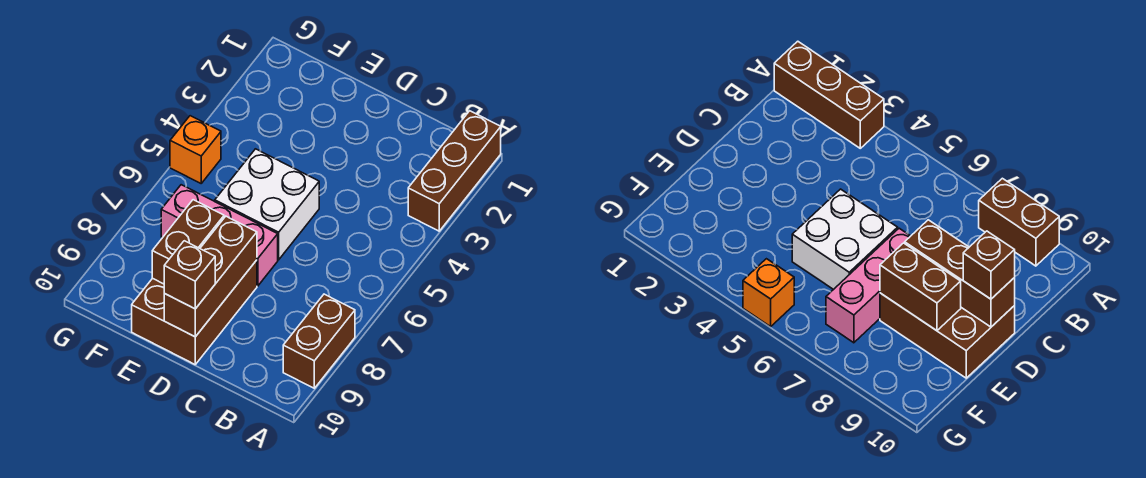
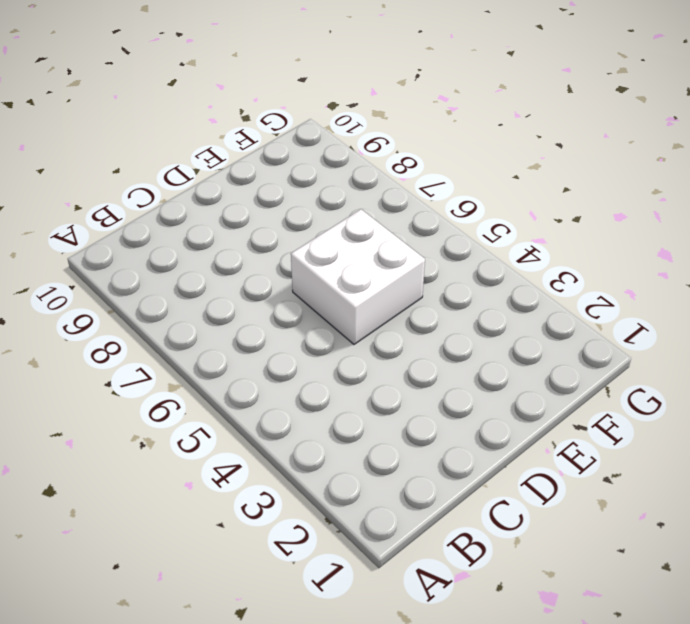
none -> brown 1x3 brick [408,111,501,231]
none -> brown 1x2 brick [283,294,355,388]

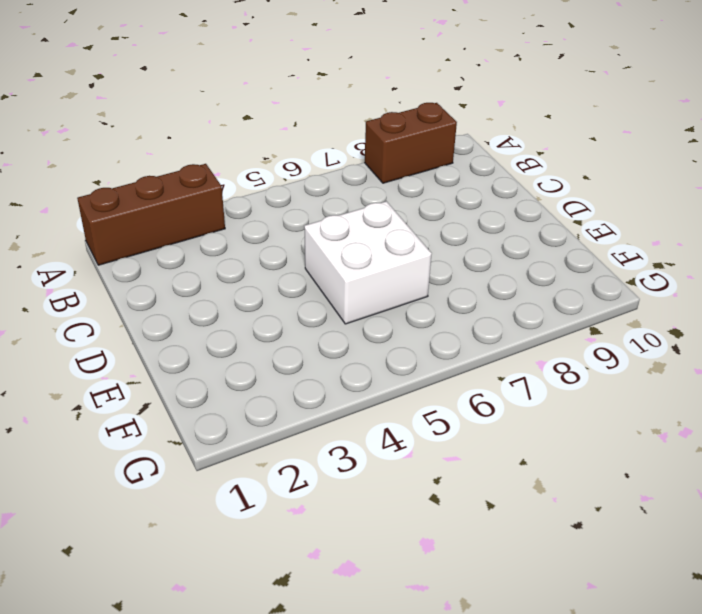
none -> pink 1x3 brick [161,185,278,286]
none -> brown 2x3 brick [132,260,257,364]

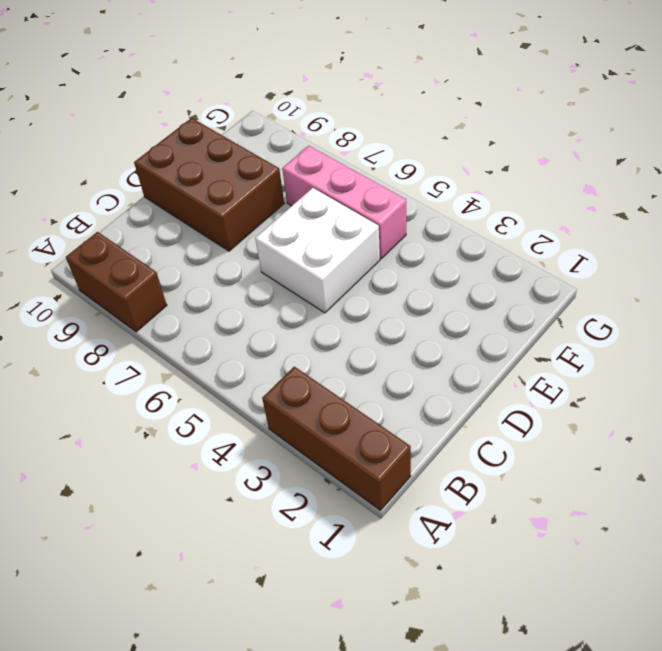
pink 1x3 brick [282,146,406,259] -> pink 1x3 brick turned to [161,185,278,286]
none -> orange 1x1 brick [170,116,221,183]
none -> brown 1x3 brick [164,216,257,337]

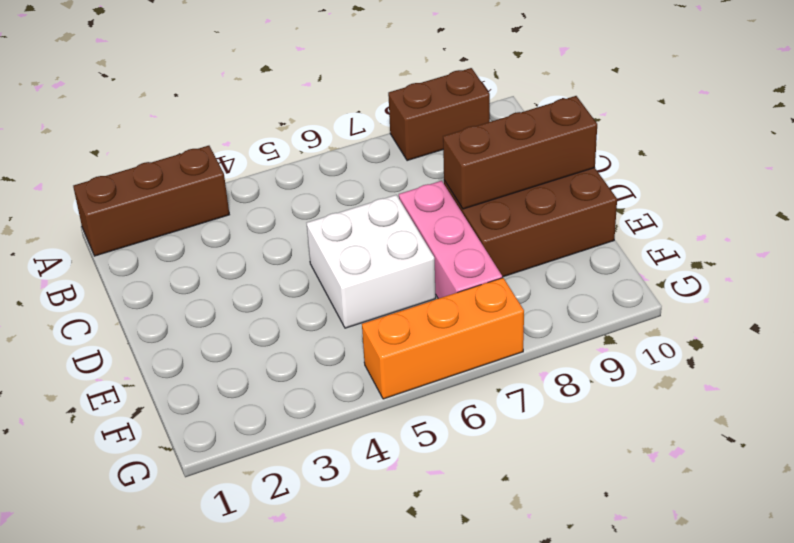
orange 1x3 brick [362,278,524,399] -> orange 1x1 brick [170,116,221,183]
none -> brown 1x2 brick [152,200,224,284]
none -> brown 1x1 brick [164,241,215,309]

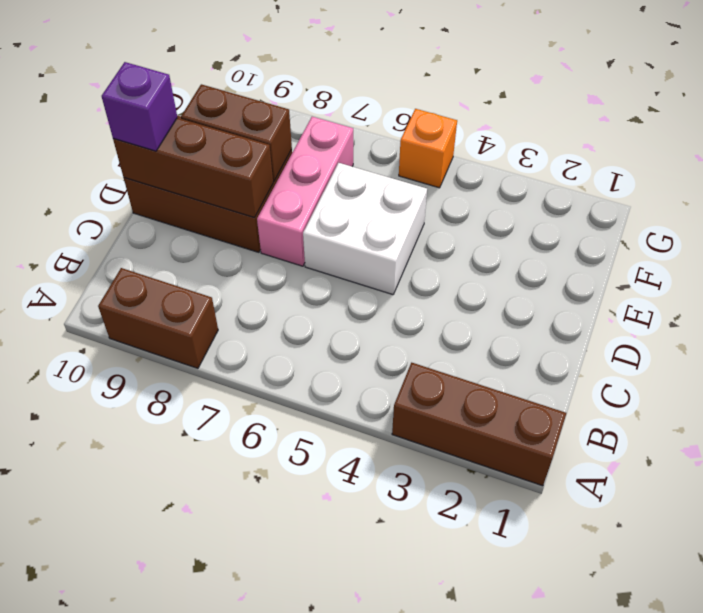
purple 1x1 brick [102,62,177,151] -> brown 1x1 brick [164,241,215,309]

